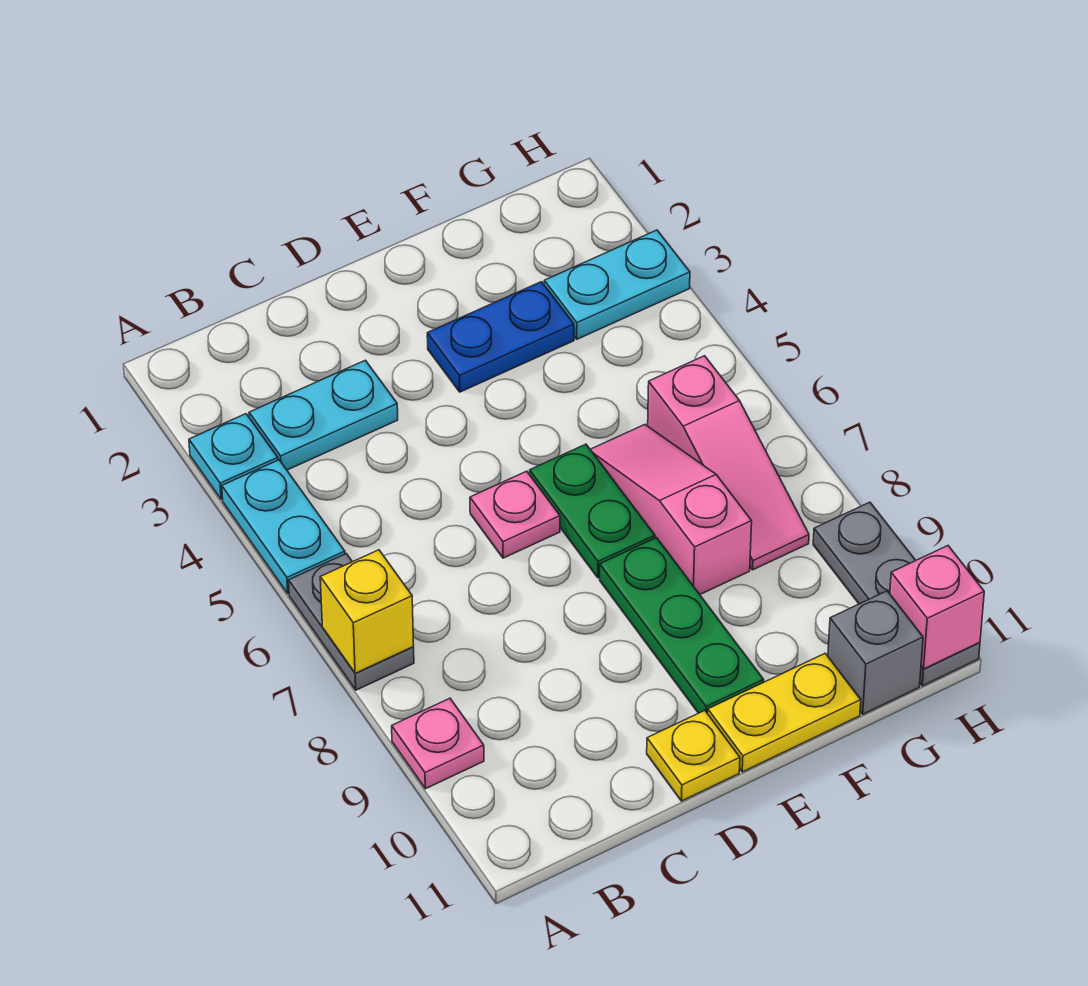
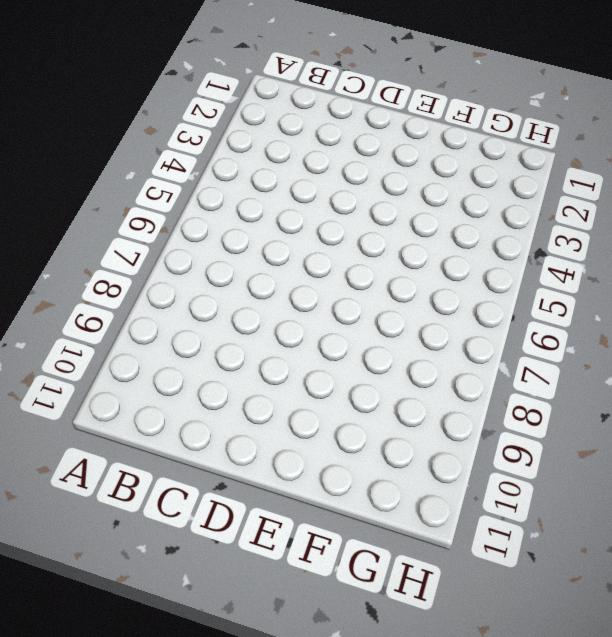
none -> cyan 1x1 plate [189,414,278,500]
none -> cyan 1x2 plate [222,460,345,594]
none -> grey 1x2 plate [289,554,414,690]

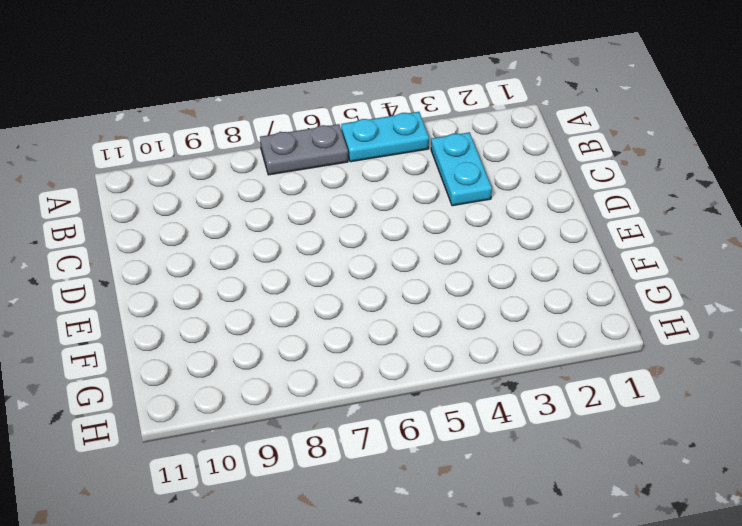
none -> cyan 1x1 plate [189,414,278,500]
none -> pink 1x1 plate [392,698,484,789]
none -> pink 1x1 plate [470,471,560,558]

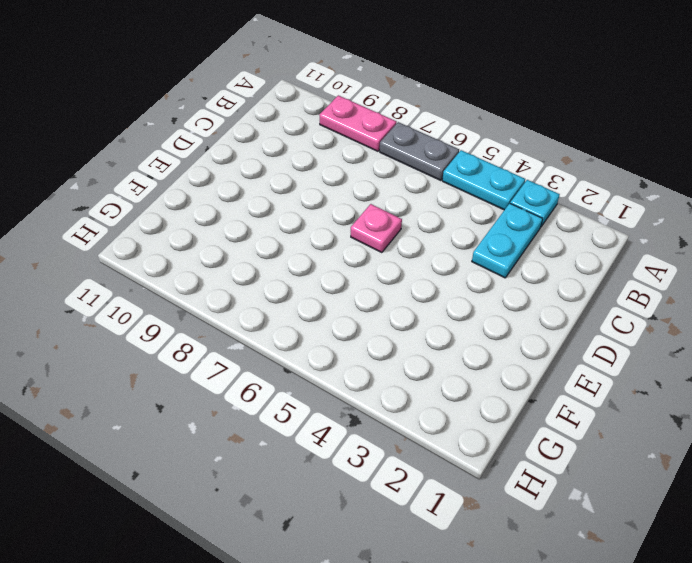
pink 1x2 plate [319,95,397,151] -> pink 1x1 plate [392,698,484,789]
none -> yellow 1x1 plate [647,710,740,801]
none -> blue 1x2 plate [427,282,574,392]
none -> green 1x2 plate [530,444,655,578]

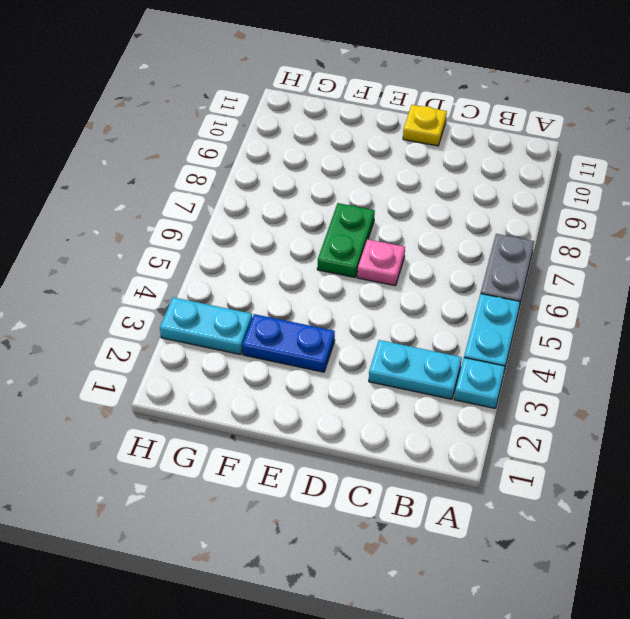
none -> pink 1x1 plate [392,698,484,789]
none -> green 1x3 plate [600,538,764,714]
none -> yellow 1x2 plate [708,654,861,772]

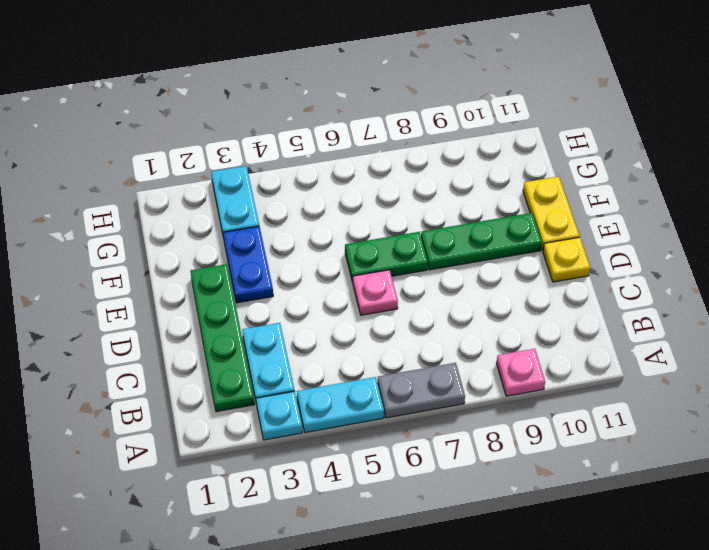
green 1x4 plate [190,264,254,412] -> none
none -> pink 1x3 slope [590,425,752,594]
none -> pink 1x3 slope [648,356,809,570]
none -> grey 1x1 brick [828,591,923,714]

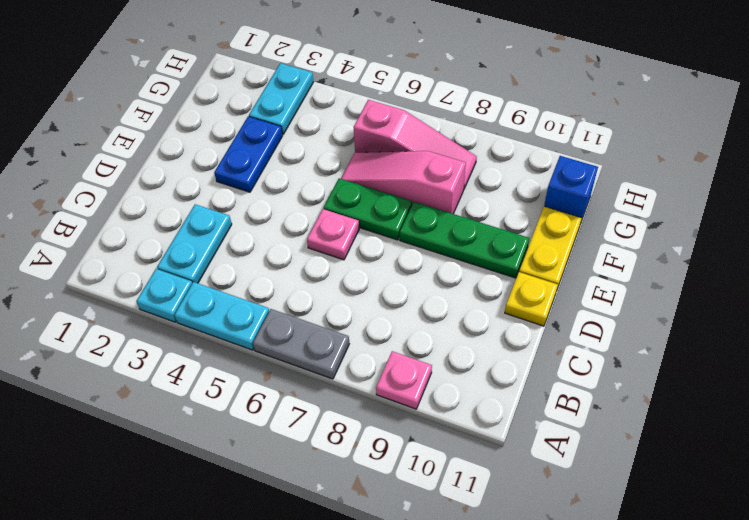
blue 1x1 brick [544,156,598,221] -> grey 1x1 brick [828,591,923,714]
none -> grey 1x3 plate [813,502,980,686]
none -> yellow 1x1 brick [320,550,414,673]
none -> pink 1x1 brick [890,546,984,669]

